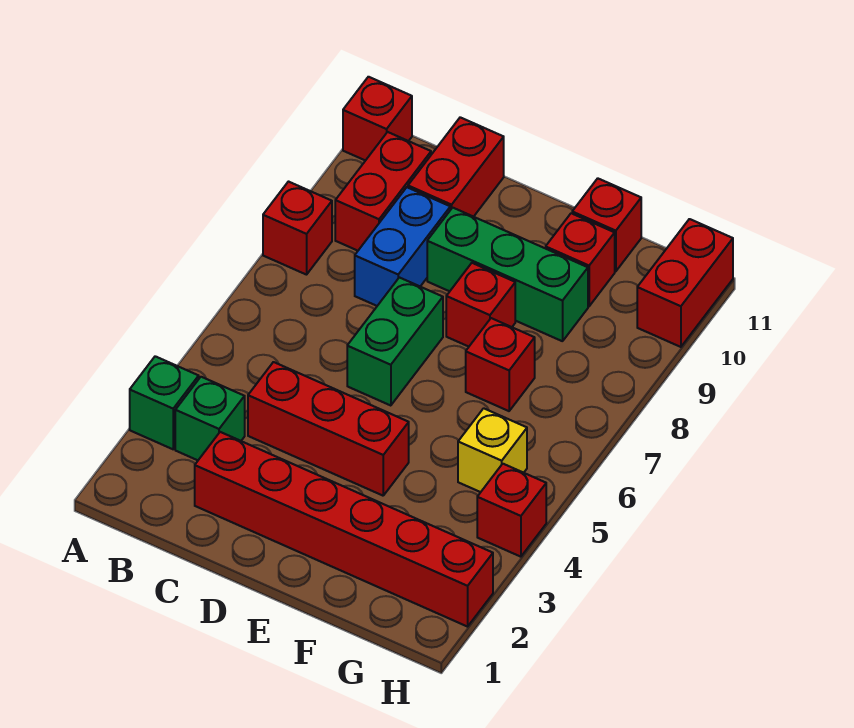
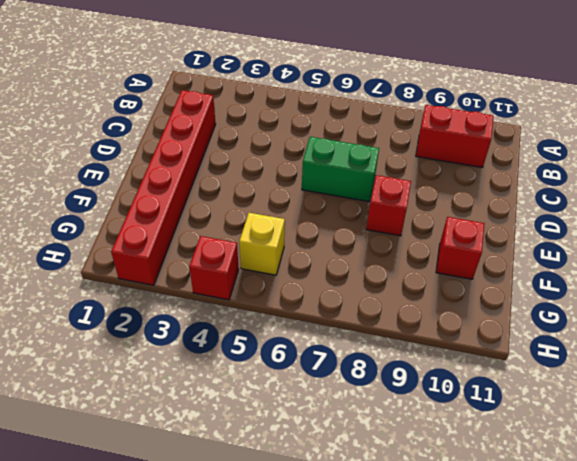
none -> green 1x1 brick [130,356,199,449]
none -> red 1x1 brick [263,182,332,275]
none -> red 1x1 brick [343,77,412,161]

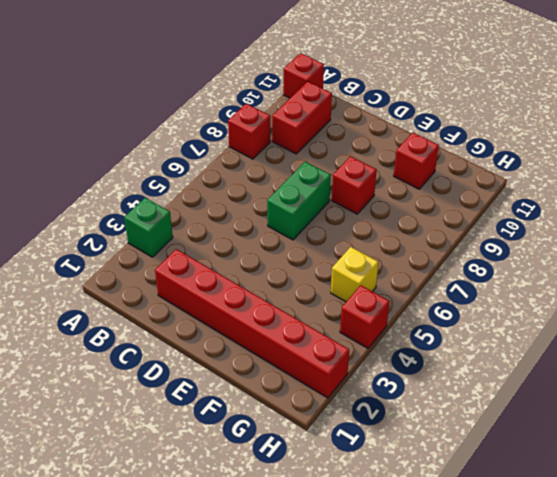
none -> green 1x1 brick [175,377,245,460]
none -> red 1x3 brick [248,362,409,496]
none -> blue 1x2 brick [355,187,450,306]

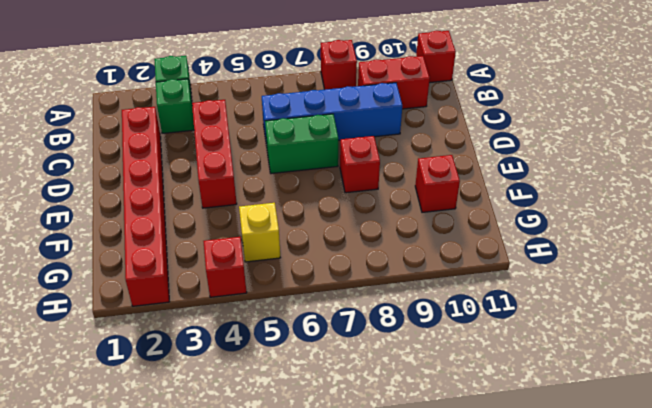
blue 1x4 brick [262,83,402,146] -> blue 1x2 brick [355,187,450,306]
none -> red 1x2 brick [408,117,504,217]
none -> green 1x3 brick [427,208,588,341]
none -> red 1x1 brick [466,318,535,411]

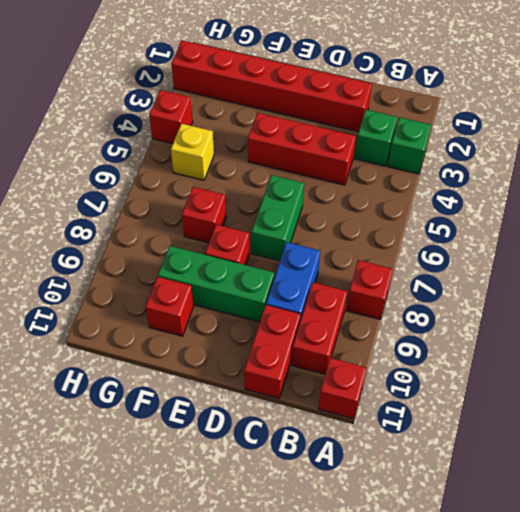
none -> red 1x1 brick [572,178,641,271]
none -> red 1x2 brick [637,219,733,347]

